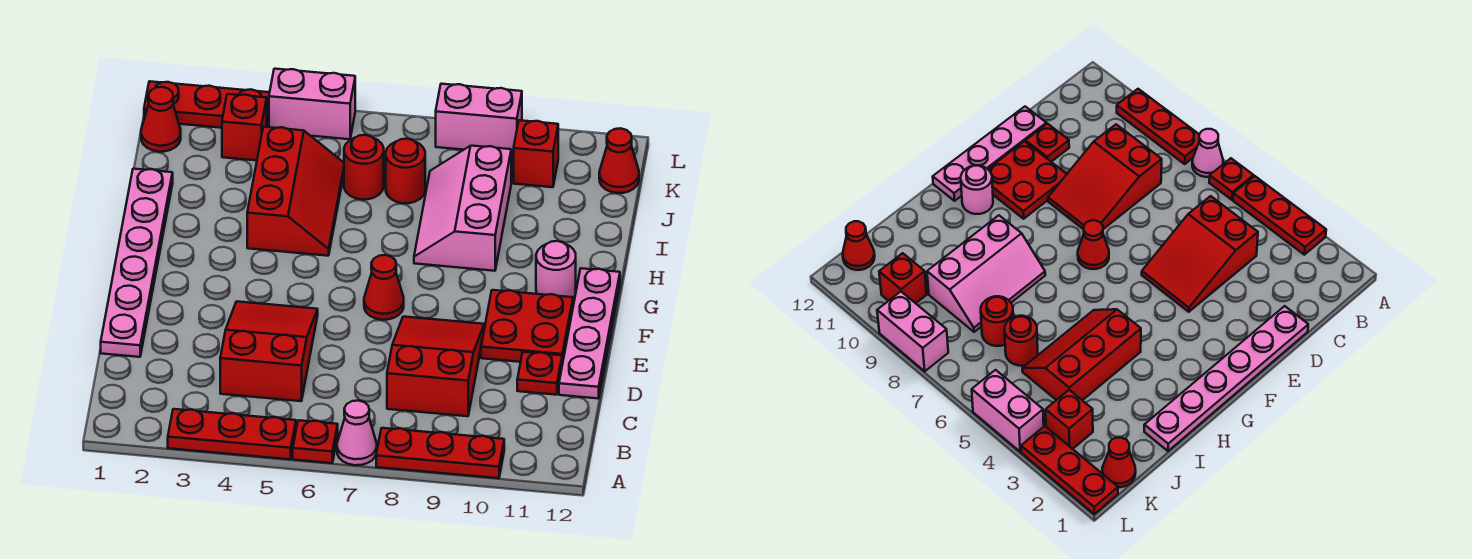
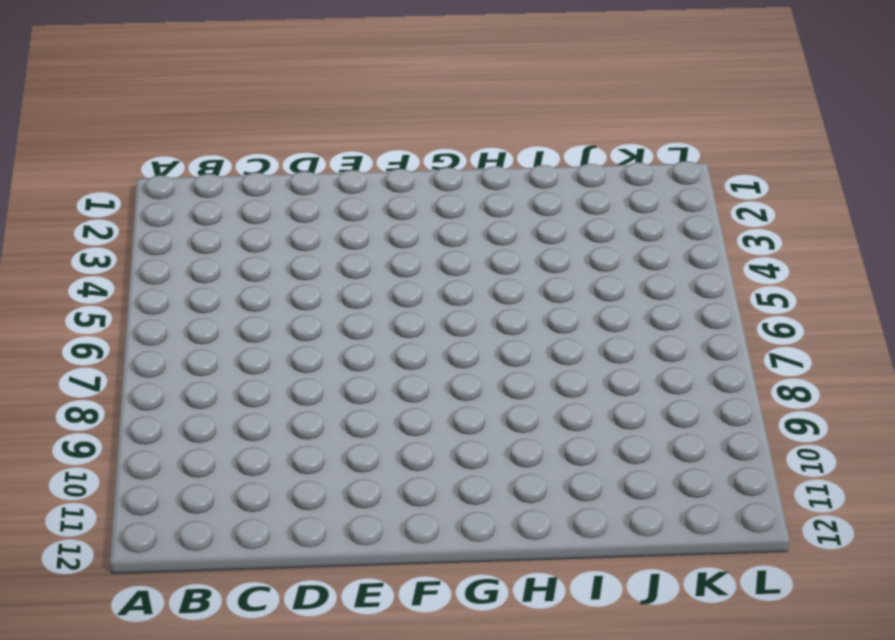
none -> red 1x3 plate [168,409,296,459]
none -> red 1x1 plate [293,420,338,463]
none -> pink 1x1 cone [337,401,377,465]

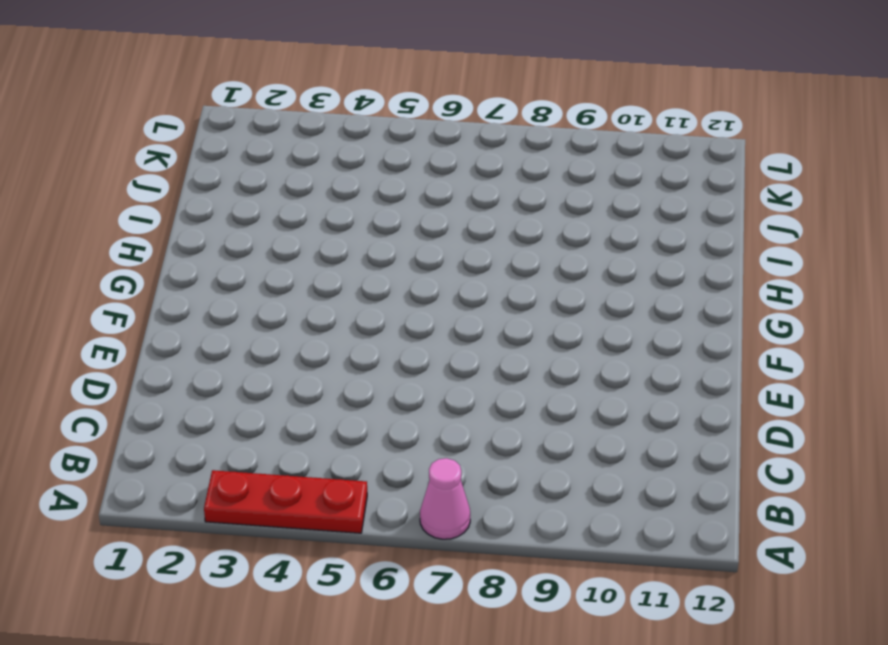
none -> red 1x1 plate [293,420,338,463]
none -> red 1x3 plate [376,428,504,478]
none -> red 2x3 slope [220,301,318,401]

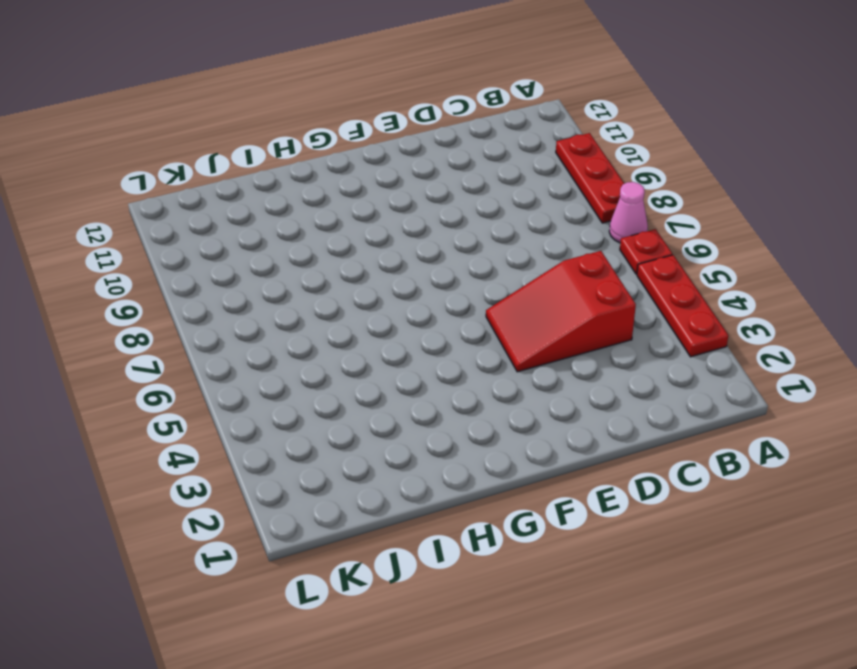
none -> red 2x3 slope [387,317,484,416]
none -> pink 1x6 plate [101,169,173,357]
none -> red 1x1 plate [517,352,562,395]

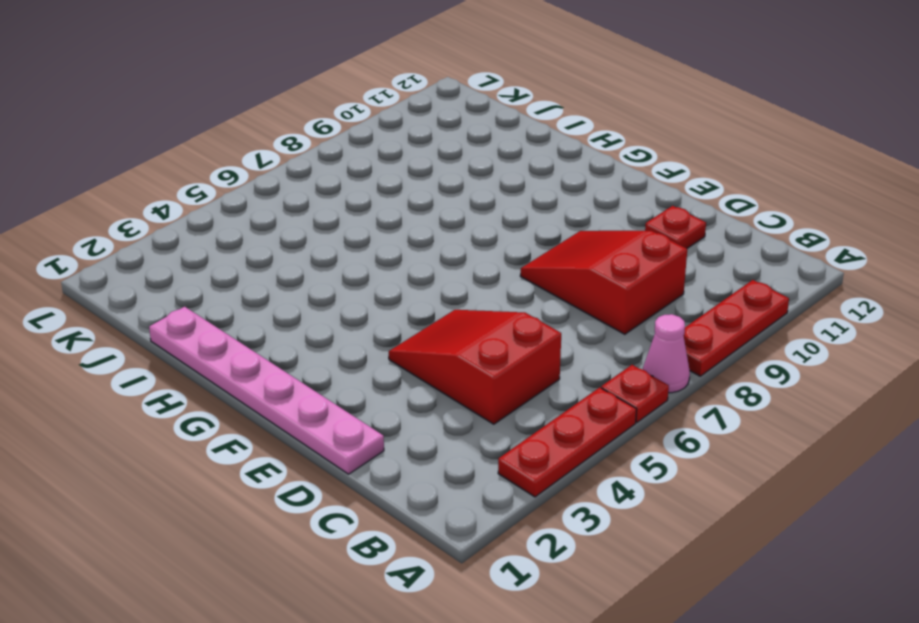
none -> pink 1x4 plate [559,268,620,398]
none -> red 2x2 plate [481,290,573,364]
none -> red 1x1 cone [364,255,404,320]

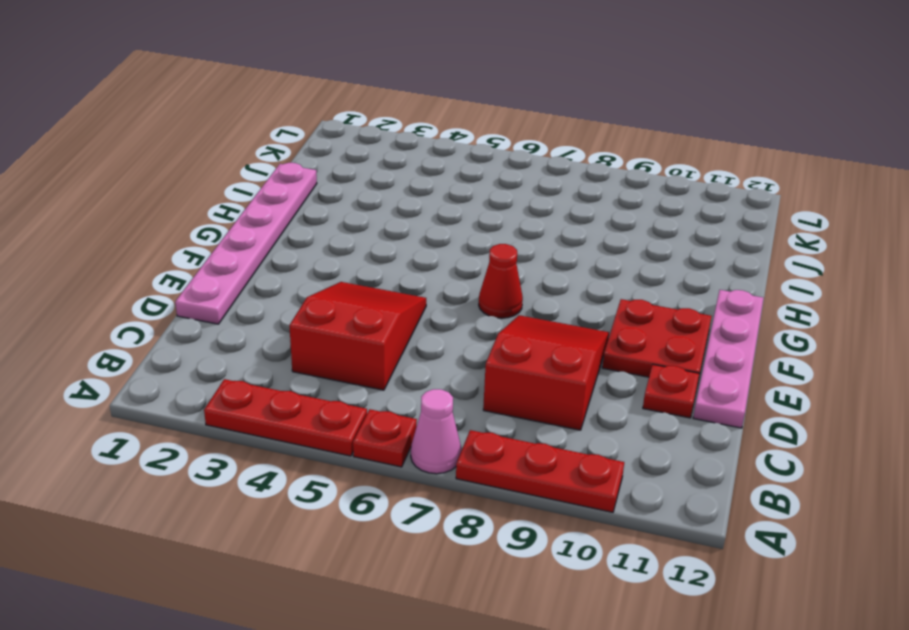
none -> pink 1x1 round brick [536,241,576,298]
none -> red 2x3 slope [247,127,344,256]
none -> pink 2x3 slope [414,146,511,271]

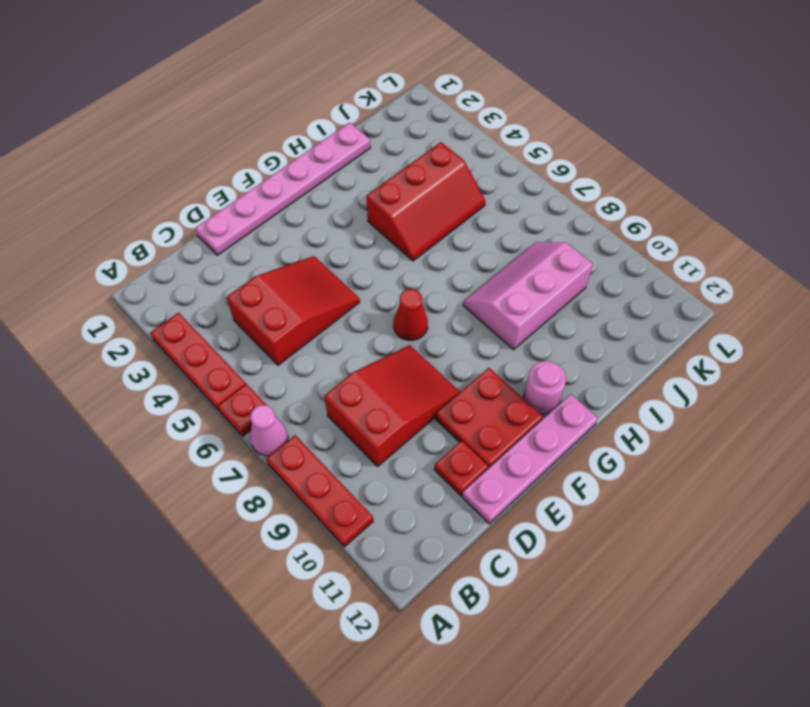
none -> red 1x1 round brick [344,135,384,200]
none -> red 1x1 round brick [386,139,425,203]
none -> red 1x1 cone [141,87,181,152]

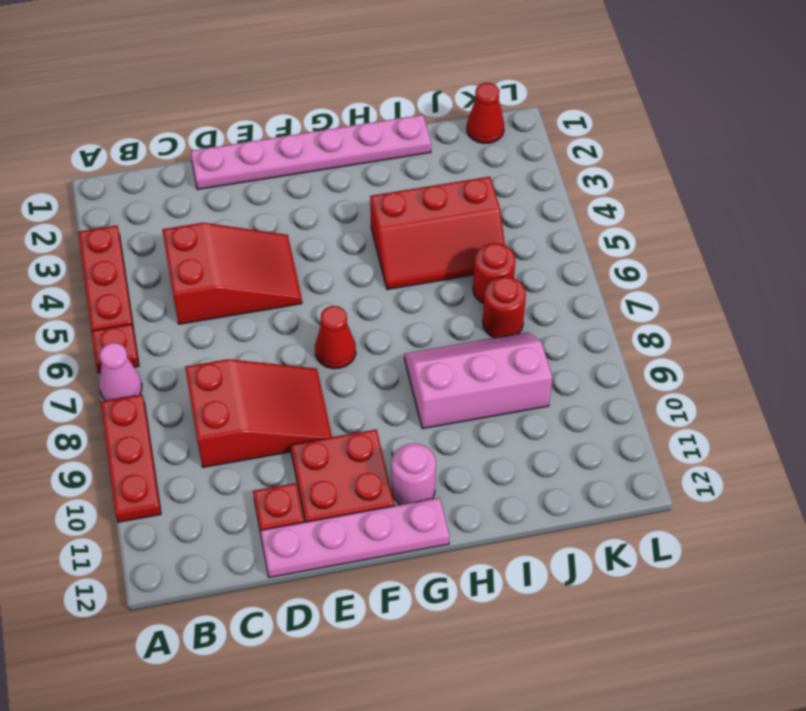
none -> red 1x1 brick [222,94,267,160]
none -> red 1x1 brick [514,120,558,187]
none -> red 1x1 cone [599,128,639,193]

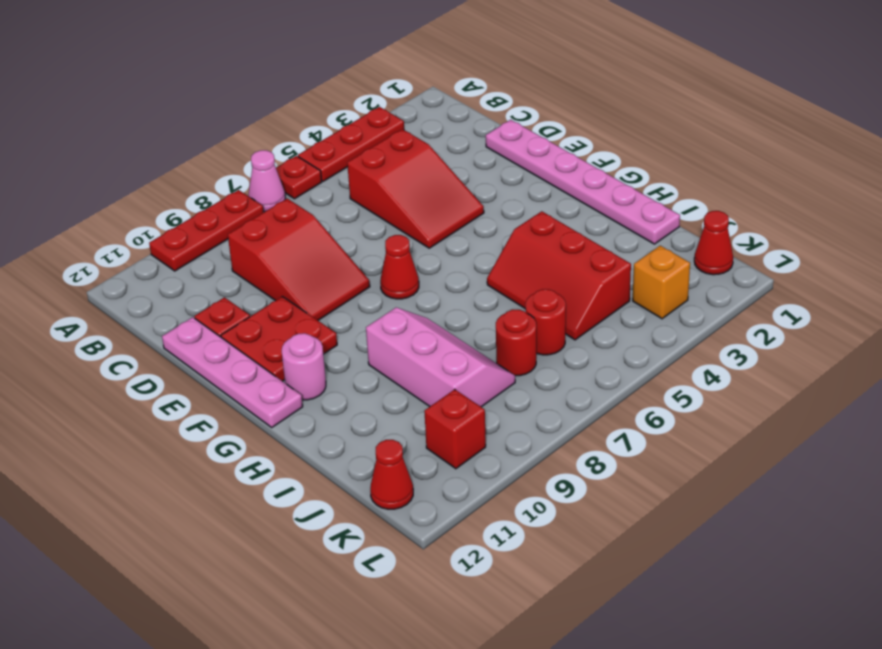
orange 1x1 brick [633,246,690,319] -> red 1x1 brick [222,94,267,160]
none -> red 1x3 plate [144,81,270,128]
none -> pink 1x2 brick [269,69,355,139]
none -> pink 1x2 brick [436,84,522,154]

